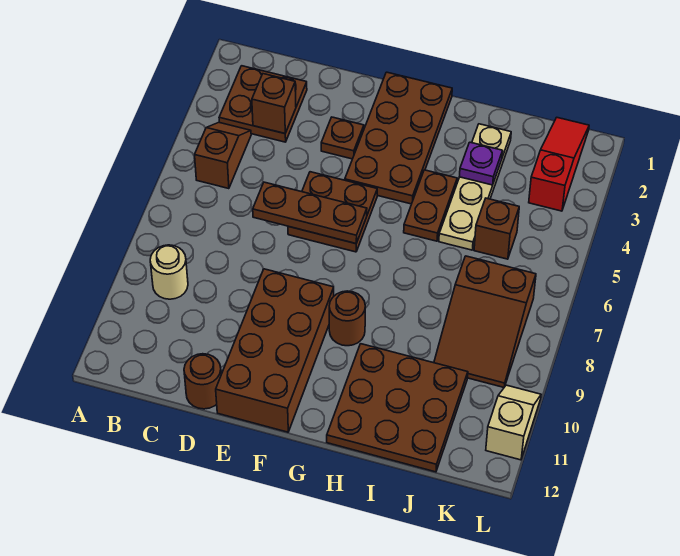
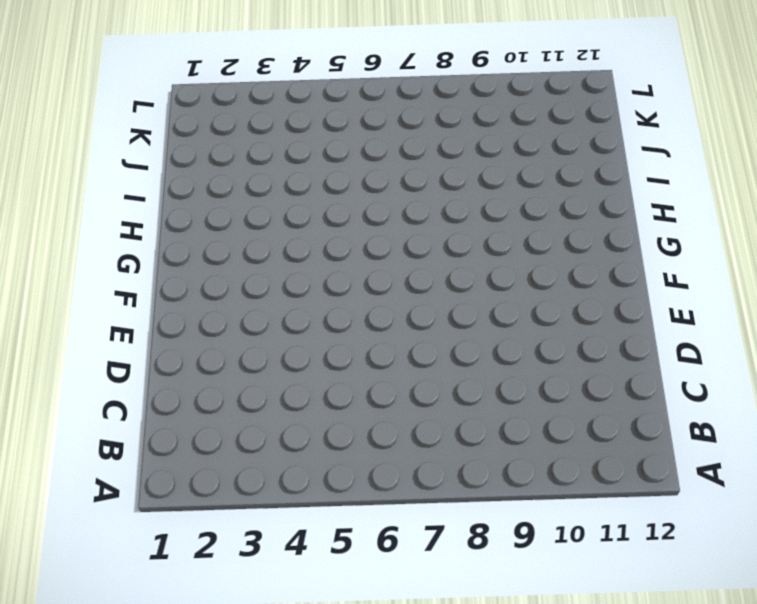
none -> brown 2x2 plate [219,66,307,142]
none -> brown 1x2 slope [194,123,251,189]
none -> tan 1x1 round brick [150,245,188,299]

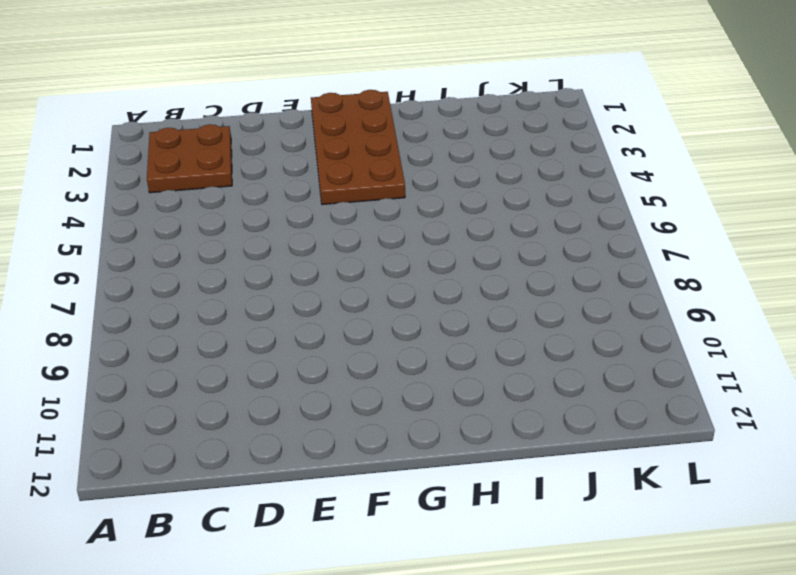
none -> brown 1x2 slope [194,123,251,189]
none -> tan 1x1 round brick [150,245,188,299]
none -> brown 1x1 round brick [184,354,221,409]

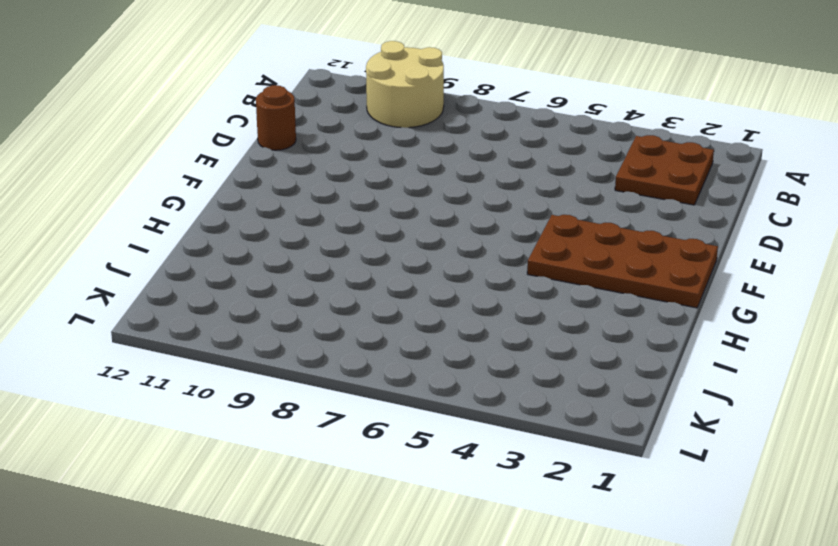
tan 2x2 round brick [366,41,444,128] -> tan 1x1 round brick [150,245,188,299]
none -> brown 1x2 slope [194,123,251,189]
none -> brown 1x1 plate [321,117,364,159]
none -> brown 2x2 plate [288,172,377,252]

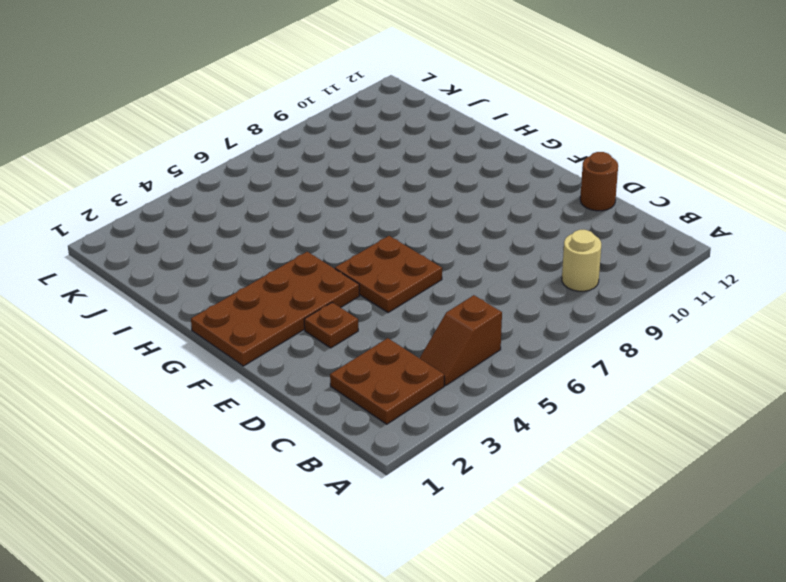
none -> brown 2x4 brick [216,269,334,432]
none -> brown 1x1 round brick [329,291,365,346]
none -> brown 1x2 plate [404,170,457,241]

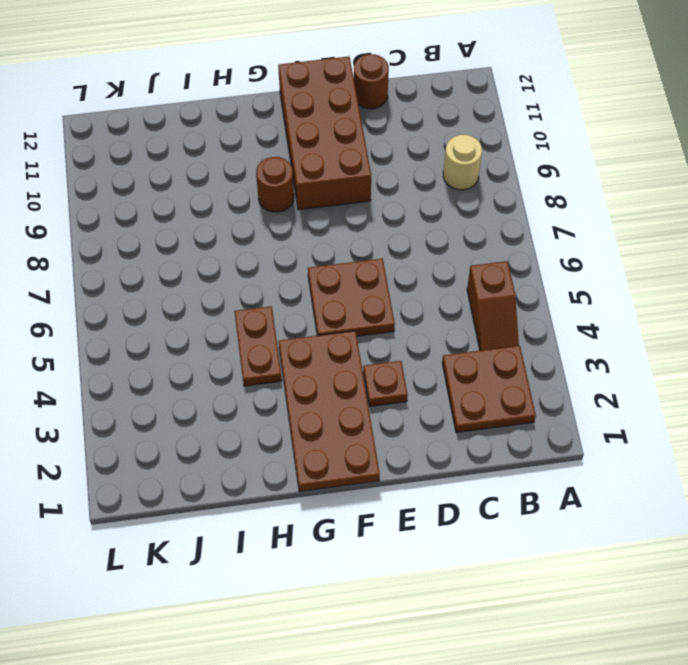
none -> brown 3x3 plate [327,344,468,472]
none -> tan 1x4 plate [439,124,511,250]
none -> brown 1x1 brick [474,198,519,259]

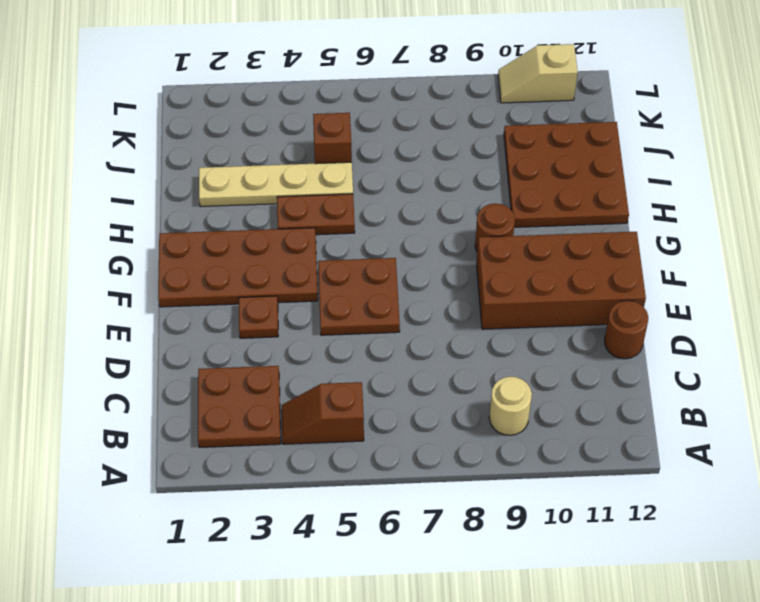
none -> brown 2x3 slope [434,256,536,387]
none -> red 1x3 slope [529,117,589,211]
none -> brown 1x1 brick [252,74,296,133]

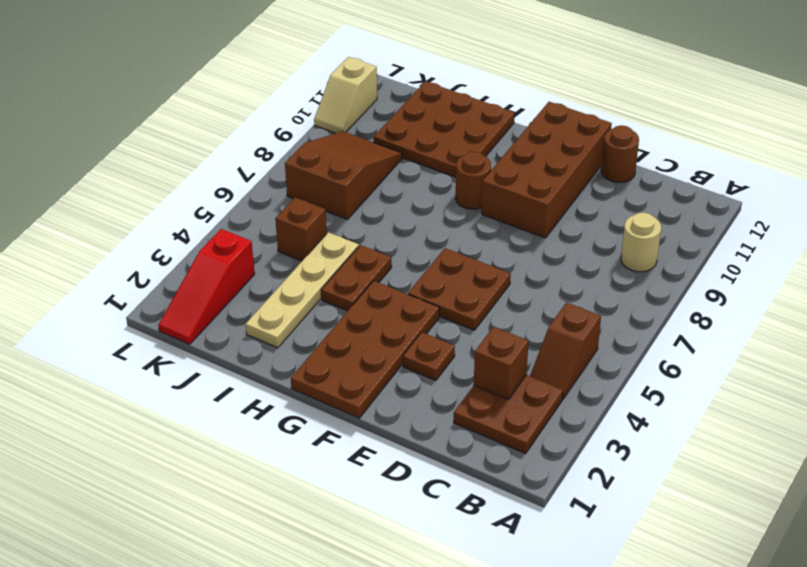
none -> brown 1x3 plate [253,182,367,244]
none -> purple 1x1 plate [459,142,502,185]

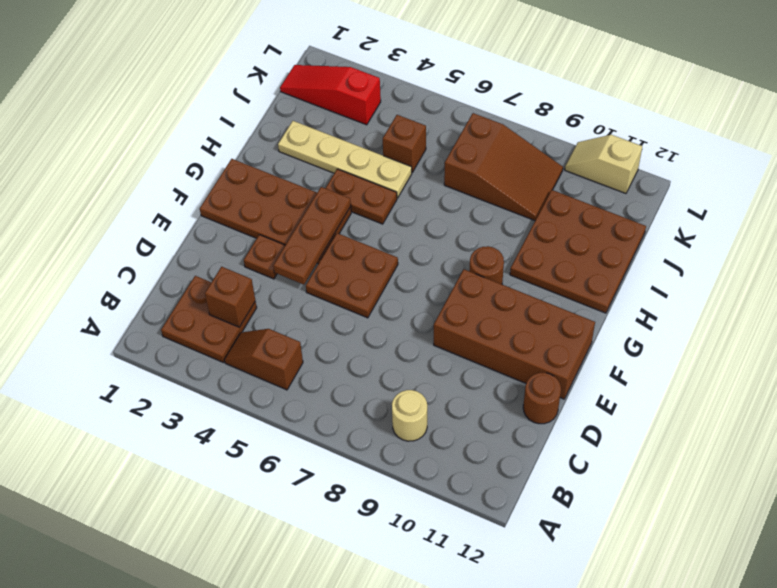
brown 1x3 plate [273,187,351,285] -> brown 1x3 plate moved to [253,182,367,244]
none -> purple 1x1 plate [459,142,502,185]

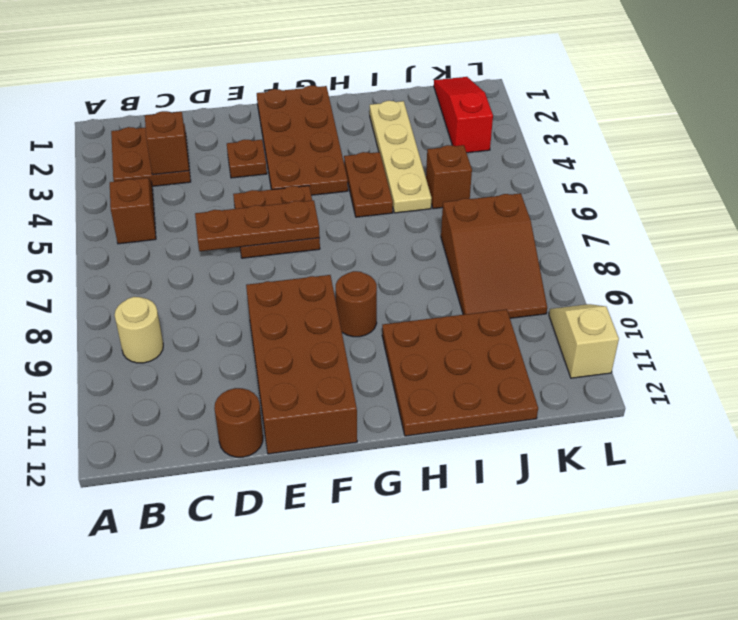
none -> purple 1x1 plate [459,142,502,185]

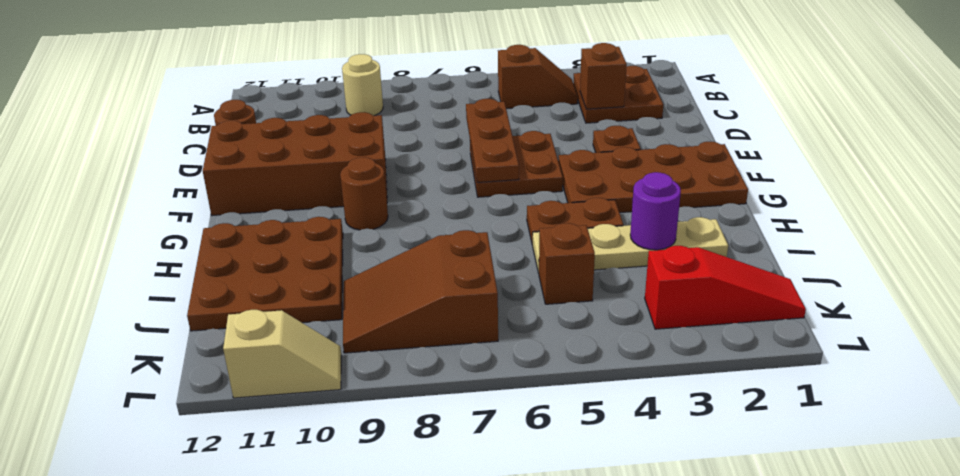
purple 1x1 round brick [630,172,681,250] -> purple 1x1 plate [459,142,502,185]

